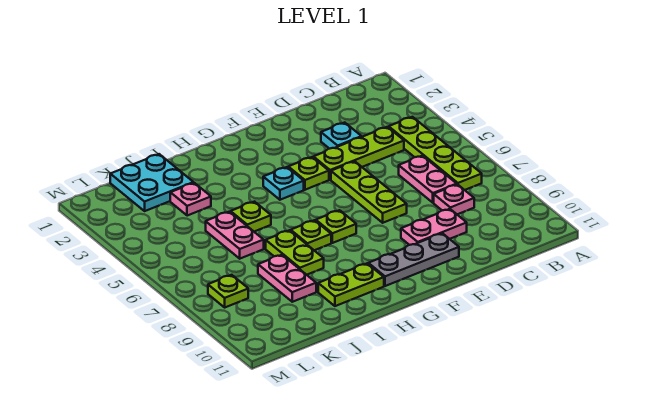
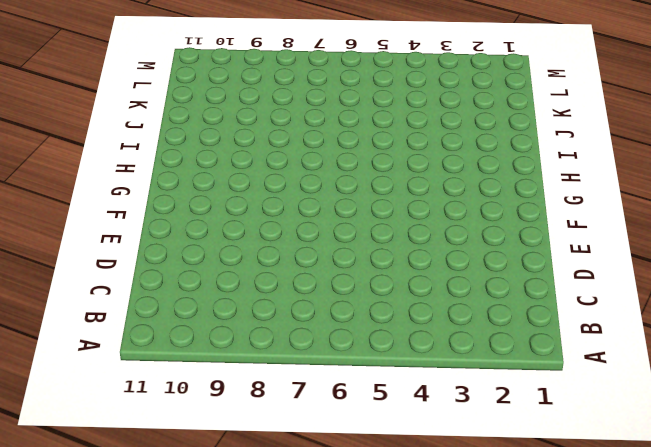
none -> lime 1x4 plate [389,117,482,190]
none -> lime 1x3 plate [313,127,404,180]
none -> pink 1x2 plate [399,156,457,203]

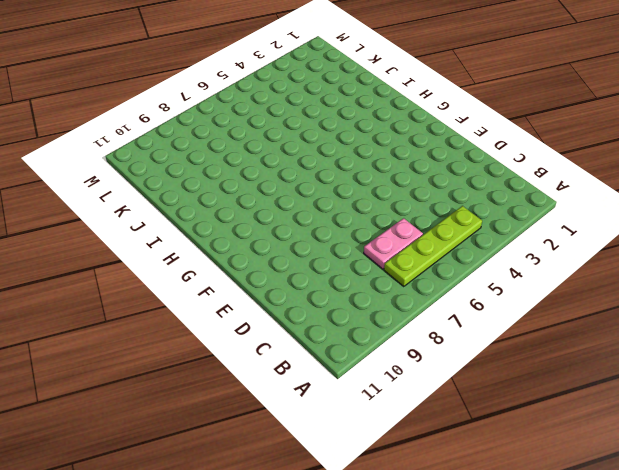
none -> lime 1x3 plate [313,127,404,180]
none -> pink 1x1 plate [434,184,474,214]
none -> cyan 1x1 plate [321,123,362,149]

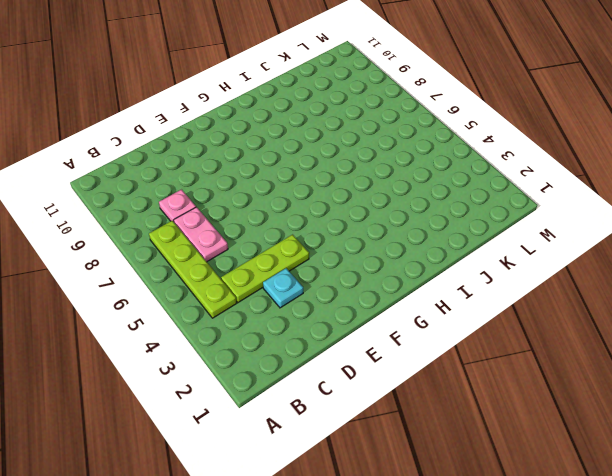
none -> pink 1x2 plate [401,209,467,245]
none -> lime 1x3 plate [331,161,407,223]
none -> grey 1x3 plate [368,233,459,286]

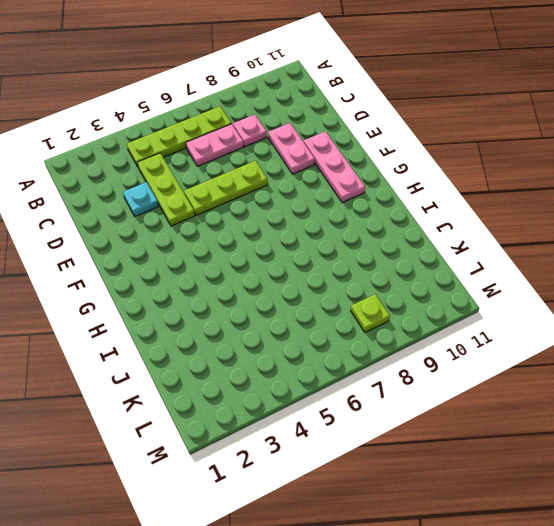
pink 1x3 plate [304,131,365,202] -> grey 1x3 plate [368,233,459,286]
none -> lime 1x1 plate [288,157,329,190]
none -> cyan 1x1 plate [263,167,304,200]
none -> lime 1x1 plate [316,210,356,243]

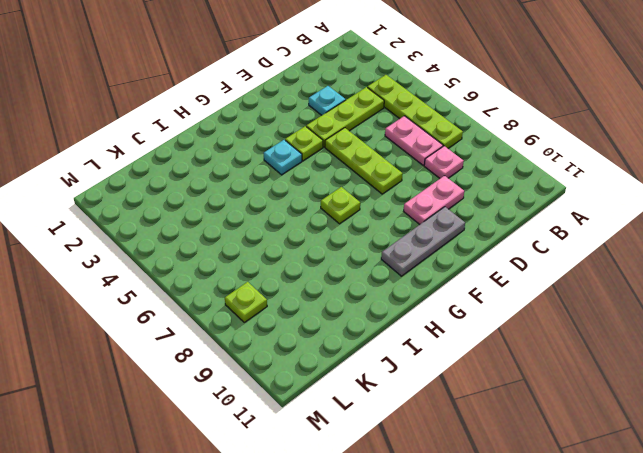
none -> lime 1x1 plate [291,220,331,250]
none -> lime 1x2 plate [318,264,384,306]
none -> lime 1x1 plate [231,202,271,232]

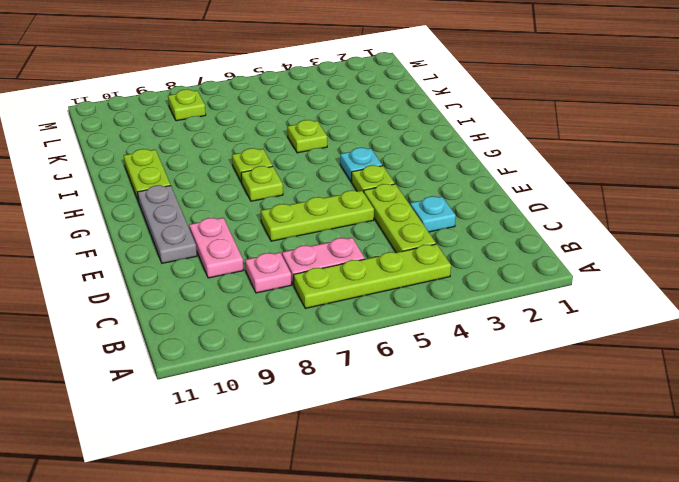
none -> lime 1x2 plate [266,230,324,275]
none -> cyan 2x2 plate [110,154,193,211]
none -> pink 1x1 plate [170,183,211,216]

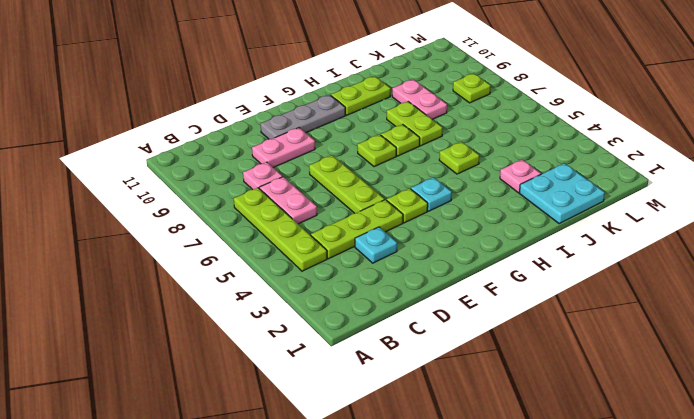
none -> pink 1x2 plate [206,212,264,259]

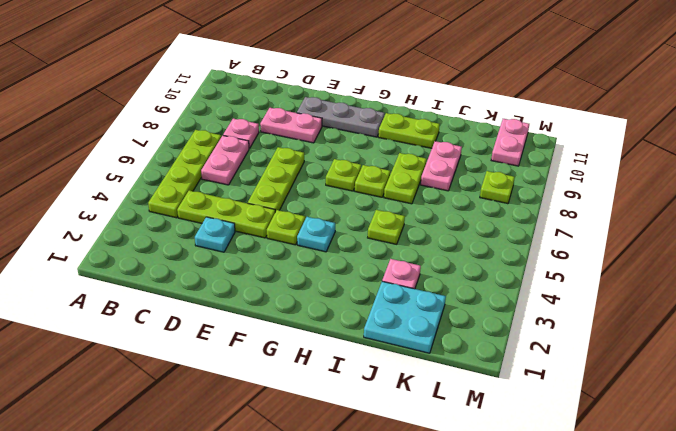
pink 1x2 plate [491,119,529,166] -> pink 1x2 plate moved to [206,212,264,259]

